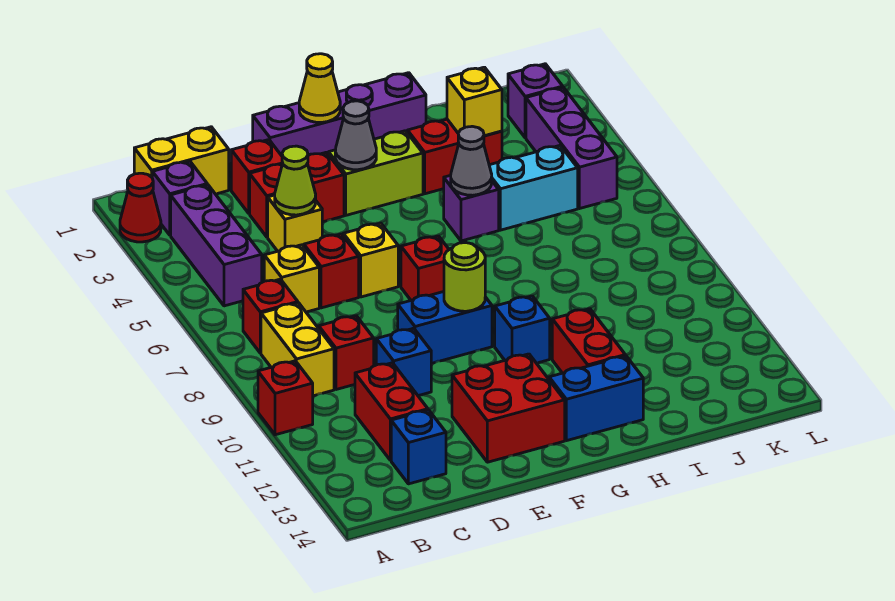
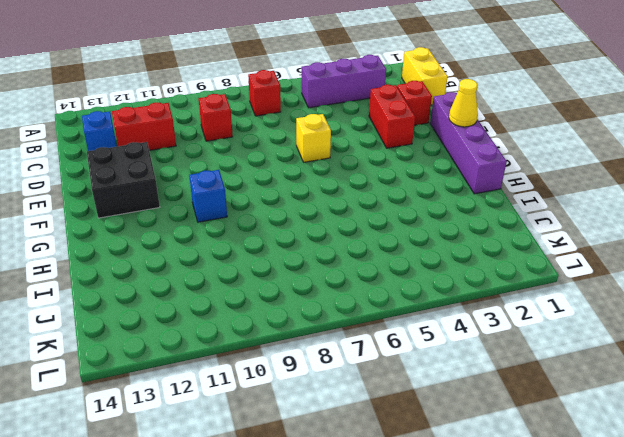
black 2x2 brick [87,142,160,218] -> red 2x2 brick [452,354,565,462]
none -> red 1x1 cone [120,173,161,242]
none -> red 1x1 brick [258,361,313,435]
none -> purple 1x1 brick [152,161,207,235]
none -> yellow 1x2 brick [261,303,334,396]

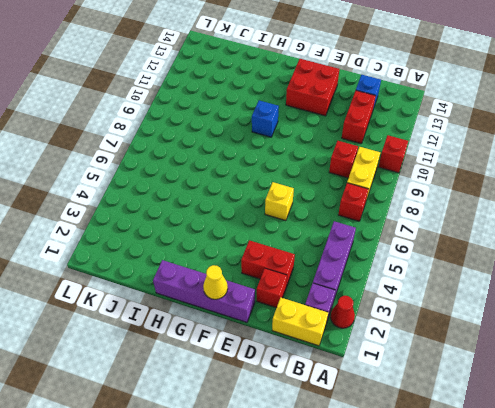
none -> yellow 1x1 brick [264,245,319,312]
none -> yellow 1x1 brick [268,195,322,251]
none -> red 1x1 brick [304,234,359,308]
none -> blue 1x1 brick [376,328,431,395]

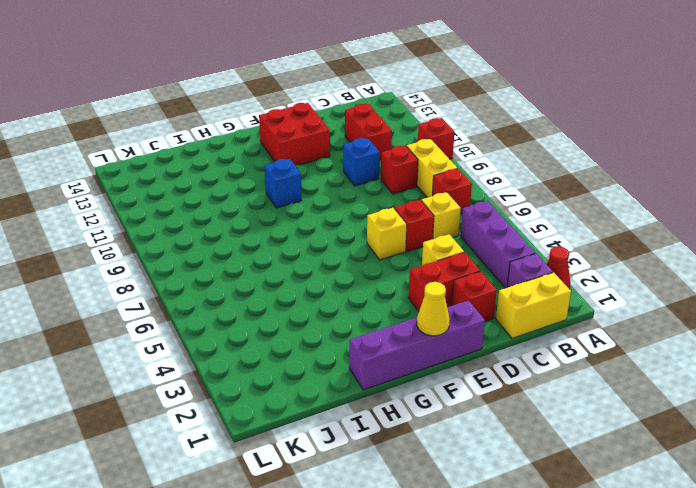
none -> blue 1x1 brick [391,410,446,484]
none -> blue 1x2 brick [398,292,492,363]
none -> lime 1x2 brick [329,131,423,215]
none -> red 1x1 brick [401,236,449,300]

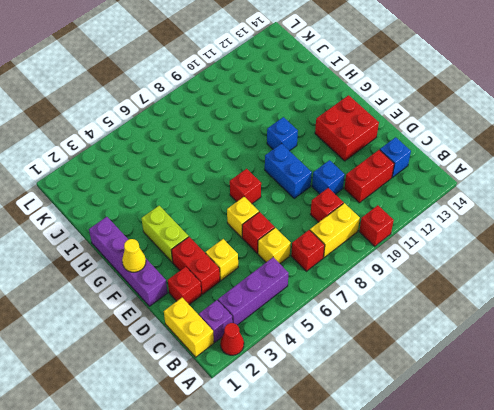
none -> blue 1x2 brick [549,356,643,441]
none -> red 1x2 brick [408,119,502,194]
none -> purple 1x1 brick [444,175,499,241]
none -> red 1x2 brick [552,309,625,373]

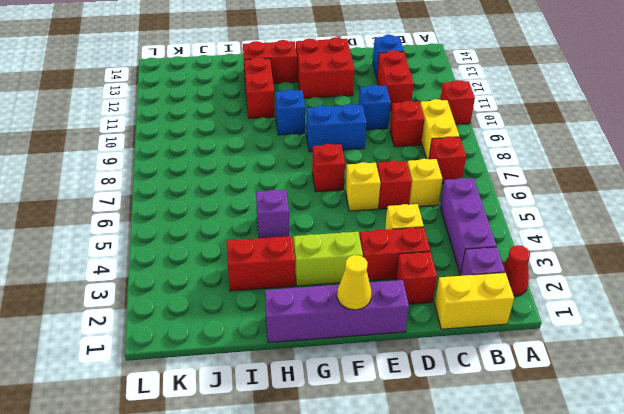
red 1x2 brick [243,40,297,83] -> blue 1x2 brick [549,356,643,441]
none -> cyan 1x2 brick [489,146,578,230]
none -> purple 1x1 brick [508,64,563,138]
none -> purple 1x3 brick [526,87,617,209]
none -> lime 1x1 cone [275,146,316,215]

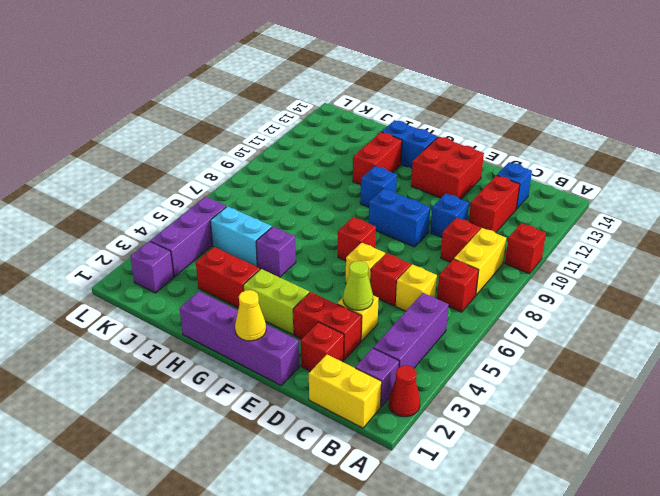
none -> grey 1x1 cone [335,101,376,170]
none -> lime 1x1 round brick [444,243,485,311]
none -> grey 1x1 cone [451,126,492,195]
none -> yellow 1x1 brick [447,67,502,136]

